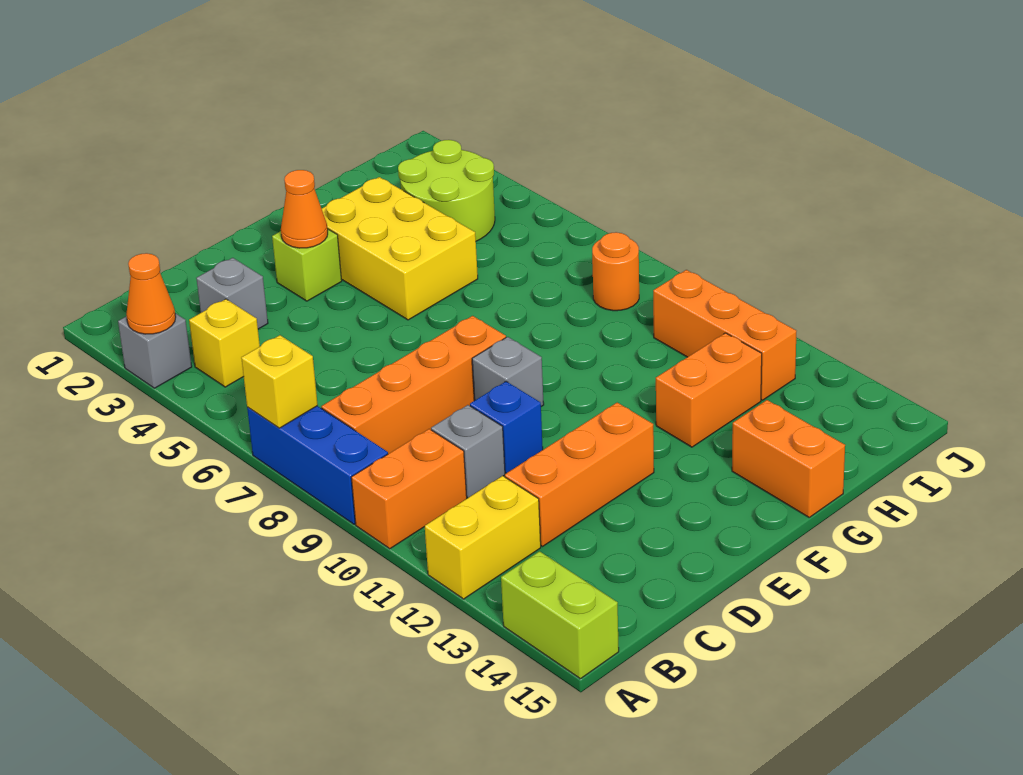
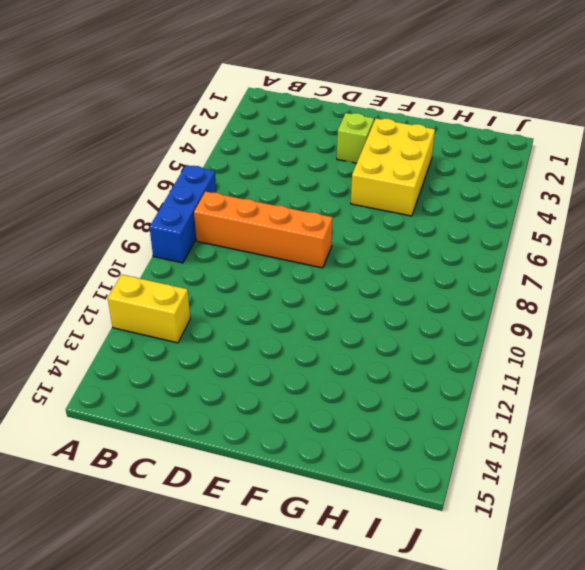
none -> grey 1x1 brick [118,313,192,388]
none -> orange 1x2 brick [351,429,467,549]
none -> lime 1x2 brick [501,551,619,679]

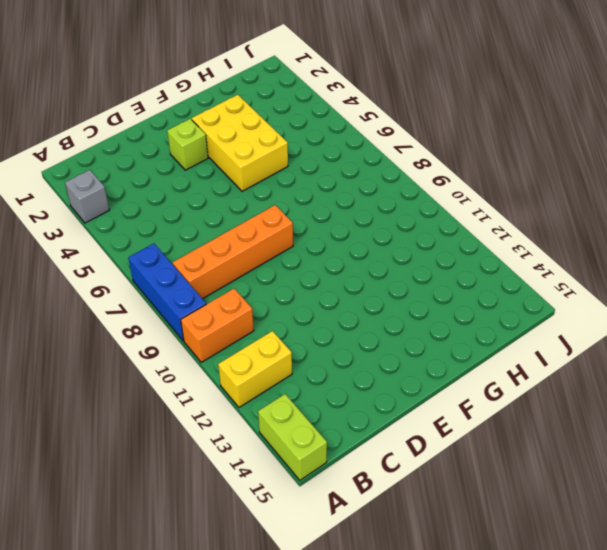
none -> yellow 1x1 brick [189,299,260,387]
none -> grey 1x1 brick [196,258,268,329]
none -> grey 1x1 brick [431,405,505,498]

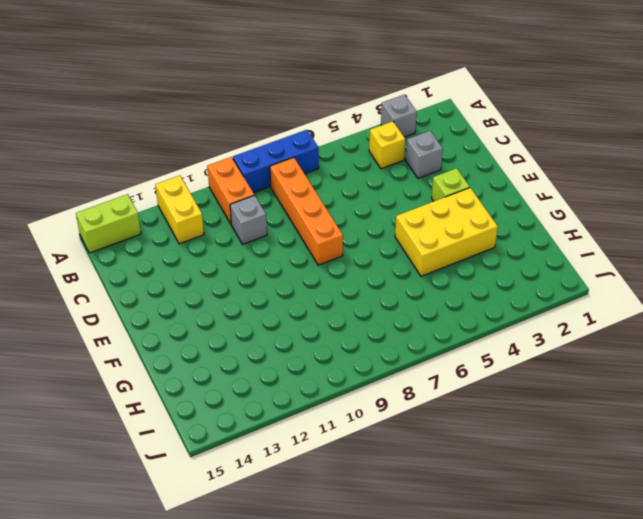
none -> orange 1x3 brick [505,402,654,546]
none -> blue 1x1 brick [470,381,543,473]
none -> grey 1x1 brick [472,337,544,407]

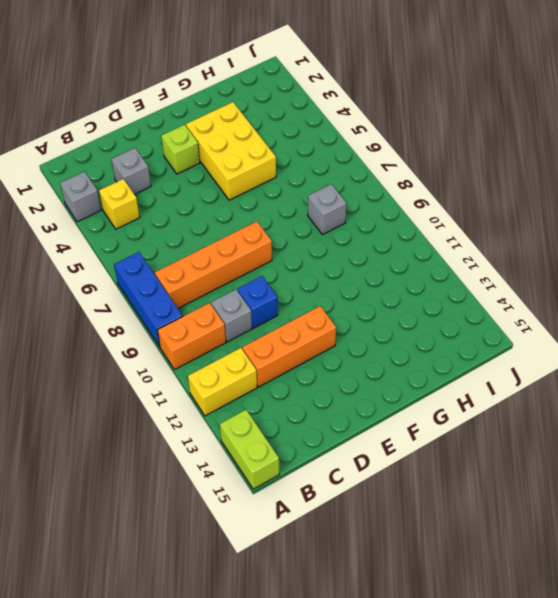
grey 1x1 brick [308,184,346,235] -> grey 1x1 brick moved to [472,337,544,407]
none -> orange 1x2 brick [656,333,762,447]
none -> orange 1x2 brick [732,400,845,517]
none -> lime 2x2 round brick [398,140,495,241]

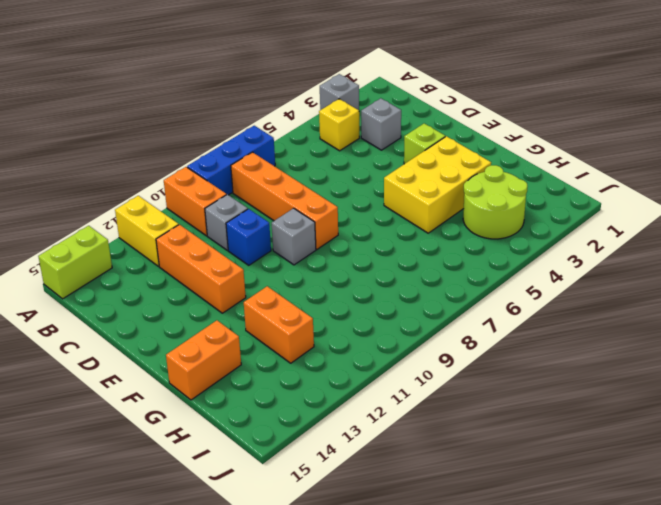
none -> orange 1x1 round brick [592,232,639,311]
none -> orange 1x3 brick [653,270,796,400]
none -> orange 1x1 cone [126,253,176,334]

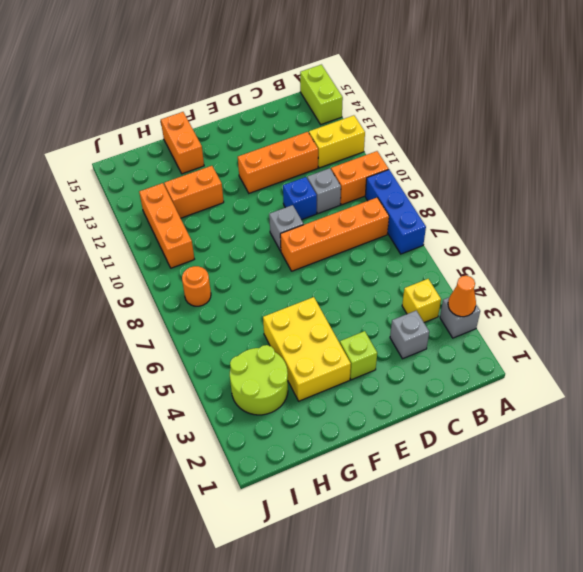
none -> yellow 1x1 brick [241,335,318,428]
none -> orange 1x1 cone [281,170,328,248]

